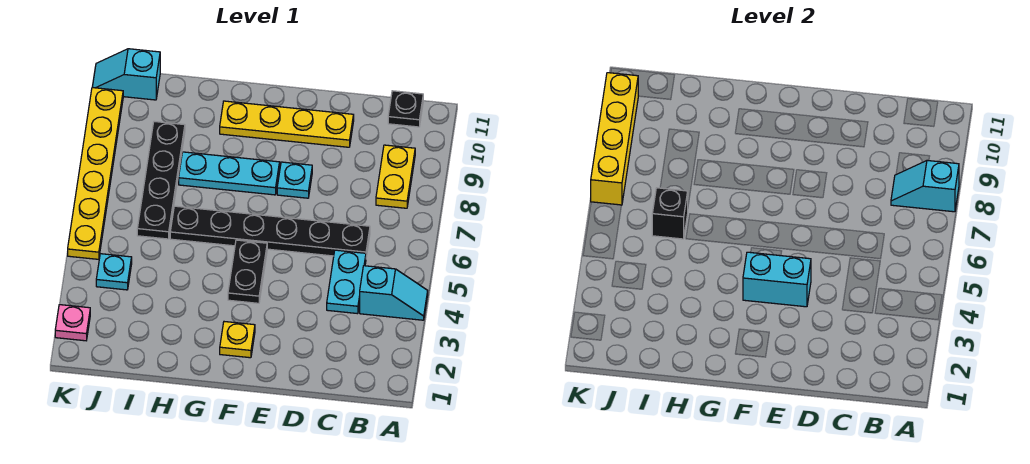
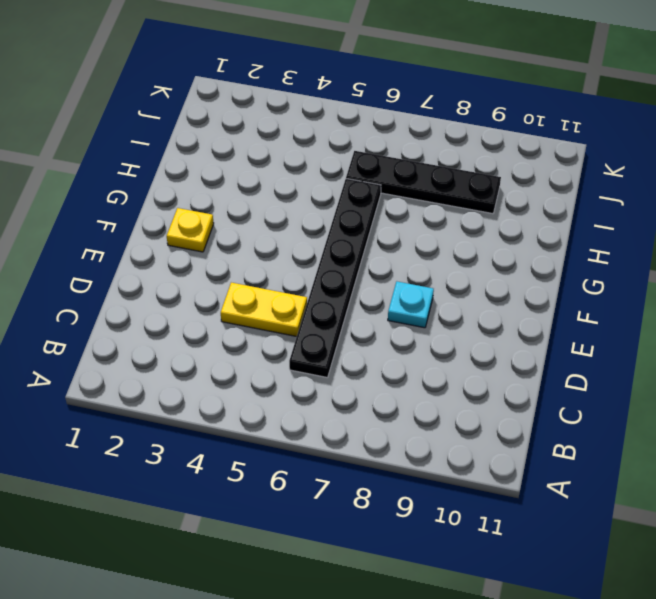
yellow 1x2 plate [221,283,307,337] -> yellow 1x2 plate moved to [376,145,415,208]
none -> cyan 1x2 slope [360,266,428,320]
none -> black 1x1 plate [388,91,423,127]
none -> cyan 1x2 plate [327,250,366,314]

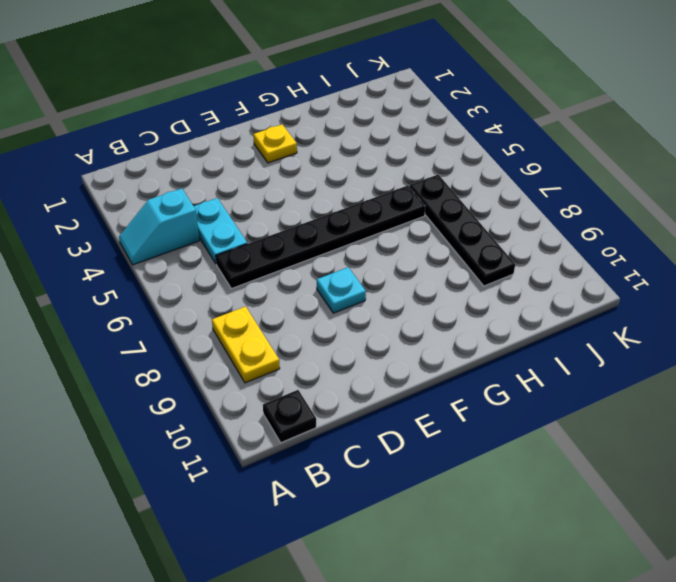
none -> yellow 1x4 plate [220,101,354,147]
none -> black 1x2 plate [228,240,267,303]
none -> cyan 1x3 plate [179,152,280,195]

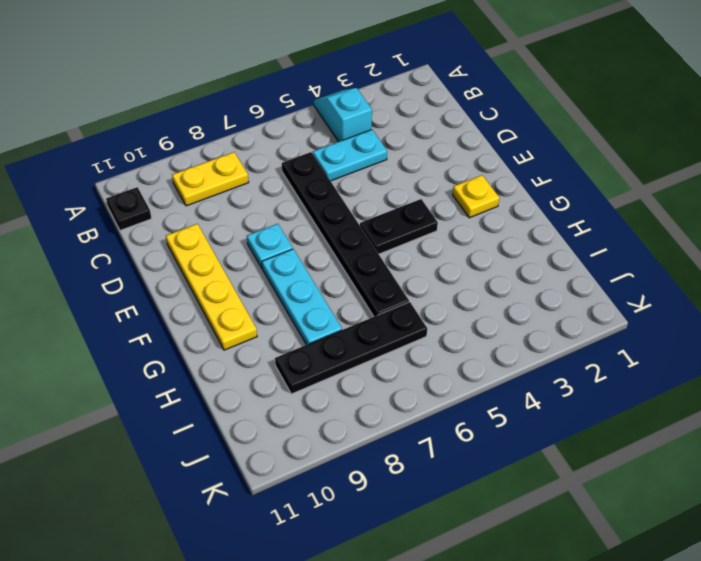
none -> cyan 1x1 plate [96,254,132,290]
none -> cyan 1x2 slope [92,49,160,100]
none -> pink 1x1 plate [55,305,90,341]

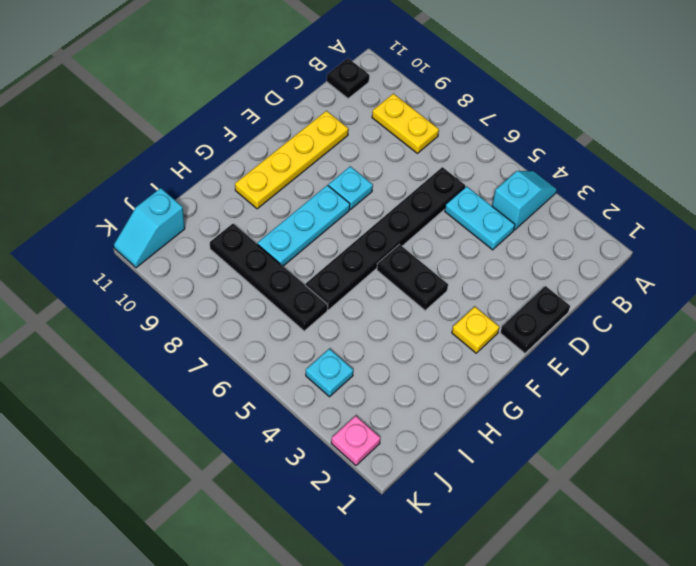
black 1x2 plate [500,286,570,353] -> none
none -> yellow 1x6 plate [68,88,123,259]
none -> cyan 1x2 slope [891,160,959,212]
none -> cyan 1x2 brick [743,252,811,307]

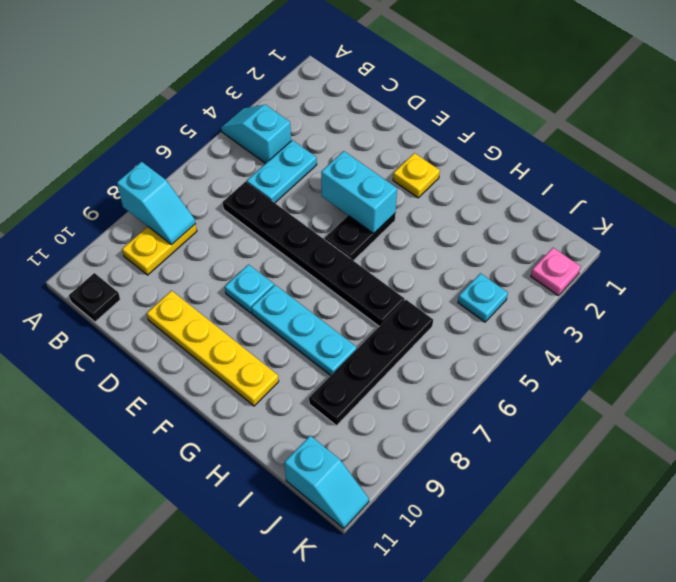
none -> yellow 1x6 plate [68,88,123,259]
none -> black 1x1 brick [652,188,688,239]
none -> yellow 1x4 brick [591,73,638,205]

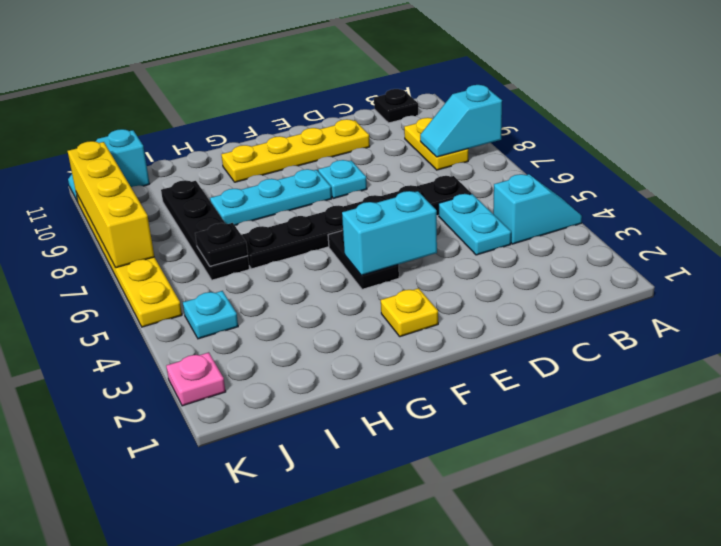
black 1x1 plate [195,223,248,266] -> black 1x1 brick [652,188,688,239]

